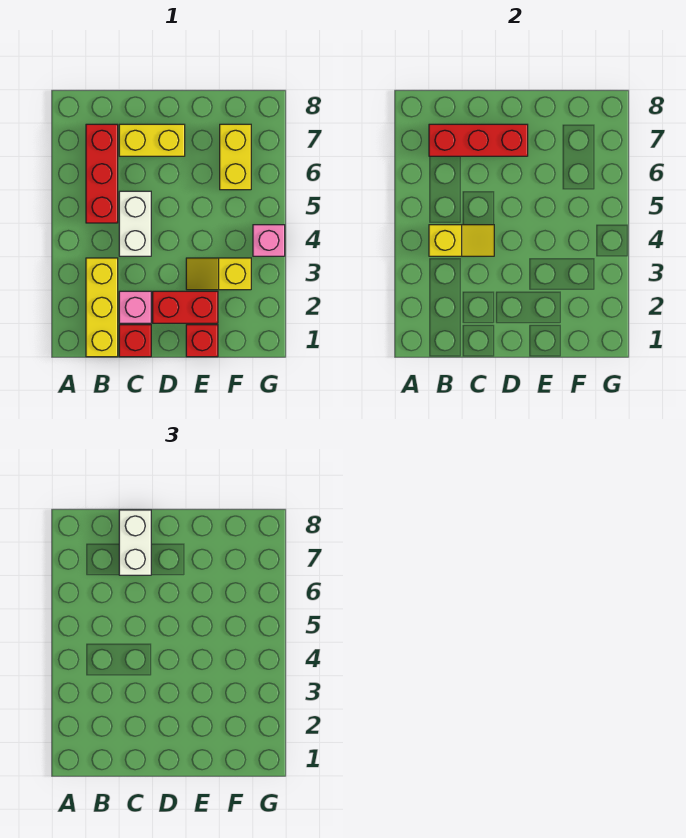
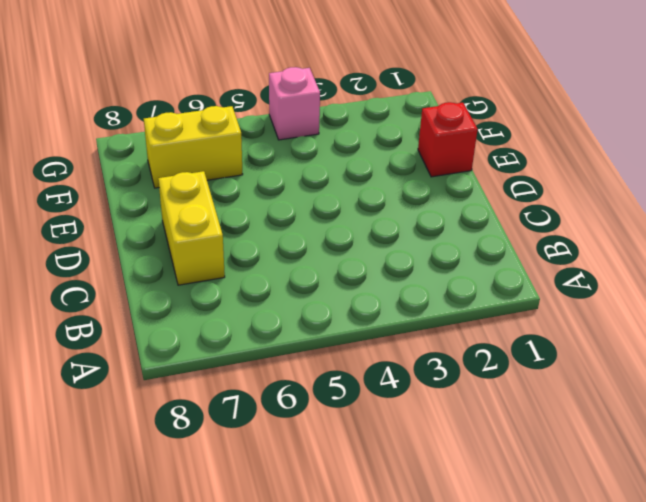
none -> yellow 1x3 brick [86,258,118,357]
none -> red 1x3 brick [86,124,118,223]
none -> red 1x1 brick [119,325,151,357]

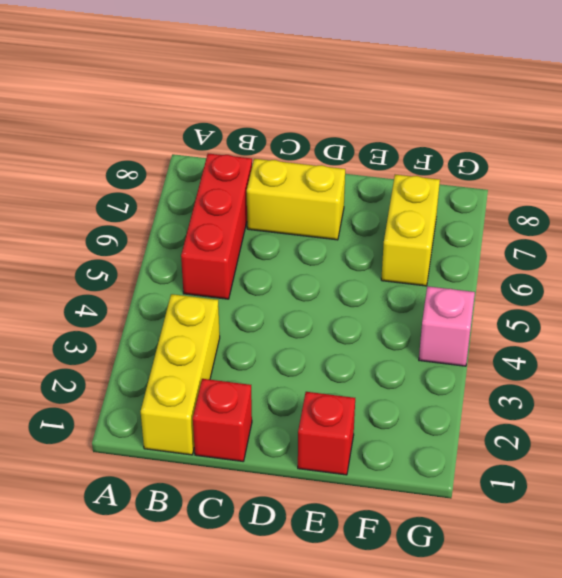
none -> pink 1x1 brick [119,291,151,323]
none -> white 1x2 brick [119,191,151,256]
none -> red 1x2 brick [153,291,218,323]

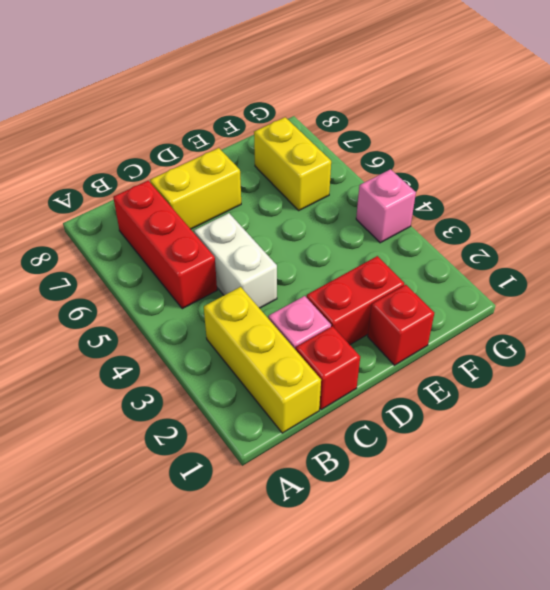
none -> yellow 1x2 slope [186,258,251,290]
none -> yellow 1x2 slope [429,225,494,256]
none -> red 1x3 brick [429,124,528,156]

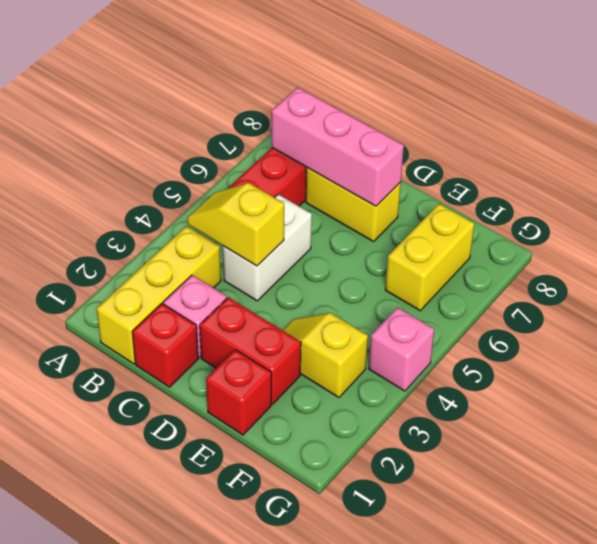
yellow 1x2 slope [187,183,284,266] -> yellow 1x2 slope turned to [429,225,494,256]
pink 1x3 brick [272,87,404,206] -> red 1x3 brick [429,124,528,156]
none -> white 1x2 brick [119,510,151,575]

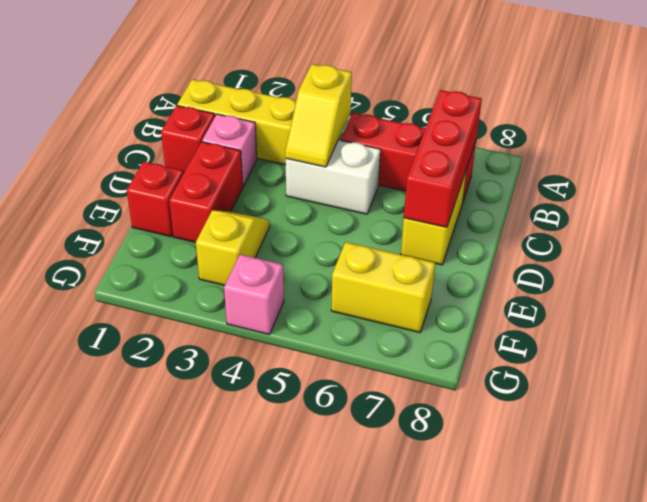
none -> white 1x2 brick [119,510,151,575]

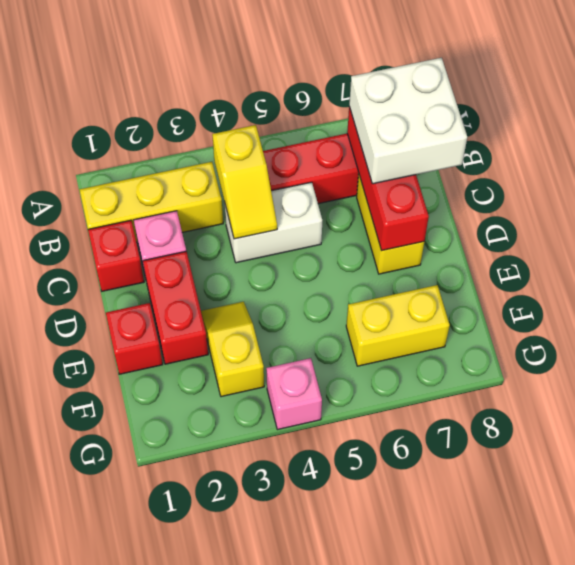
white 2x2 brick [349,58,467,184] -> white 1x2 brick [119,510,151,575]

